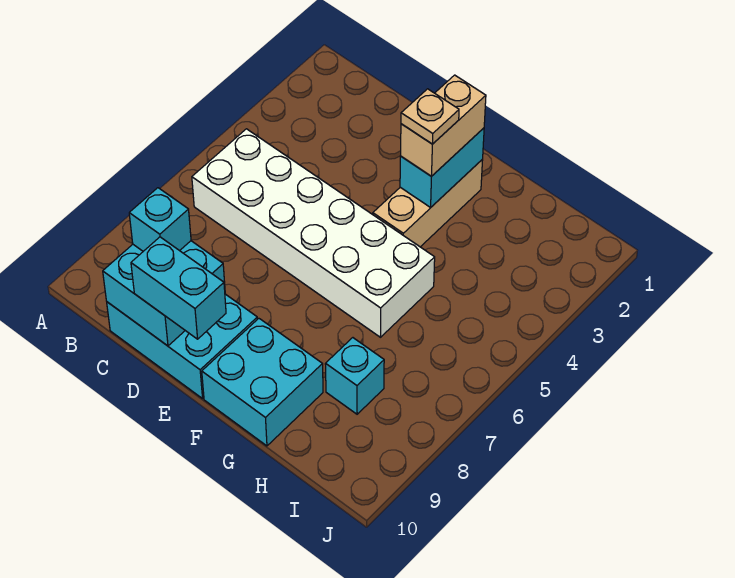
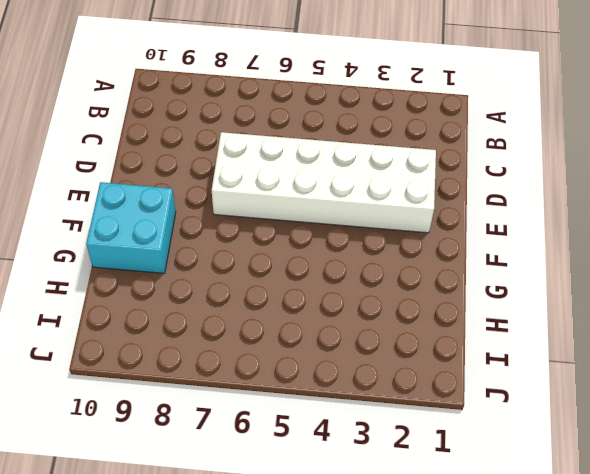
white 2x6 brick [212,132,436,233] -> white 2x6 brick turned to [192,129,435,337]
none -> cyan 2x3 brick [107,294,257,399]
none -> tan 1x3 brick [373,160,483,247]

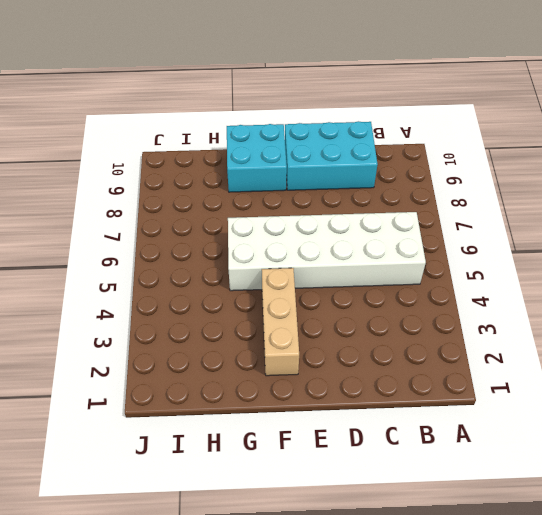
none -> cyan 1x1 brick [325,338,384,414]
none -> cyan 2x2 brick [103,241,225,346]

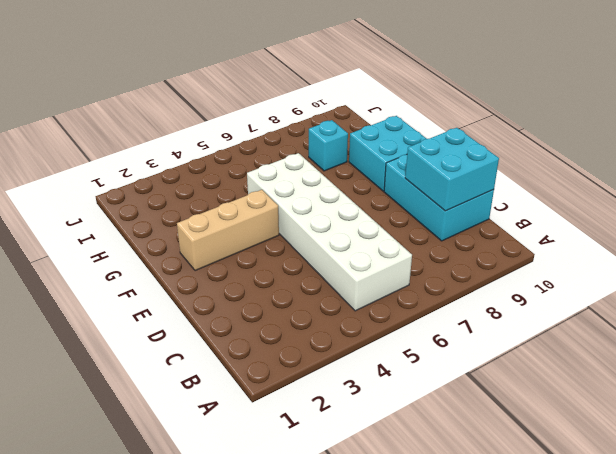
none -> cyan 1x2 brick [400,128,484,207]
none -> cyan 1x1 brick [129,188,191,251]

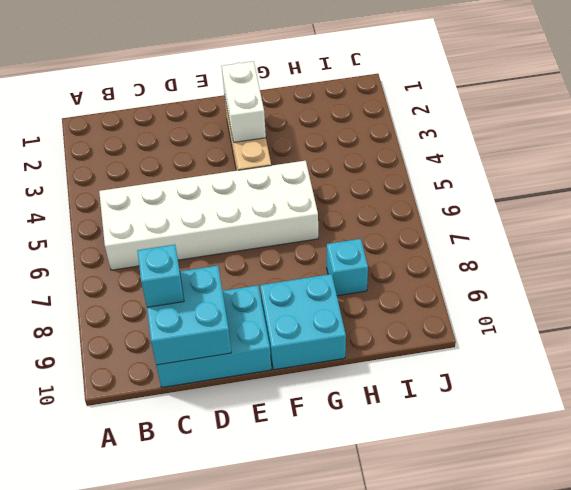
white 1x2 brick [222,61,266,142] -> cyan 1x2 brick [400,128,484,207]
none -> cyan 1x2 brick [131,237,226,339]
none -> tan 1x2 brick [401,75,486,176]

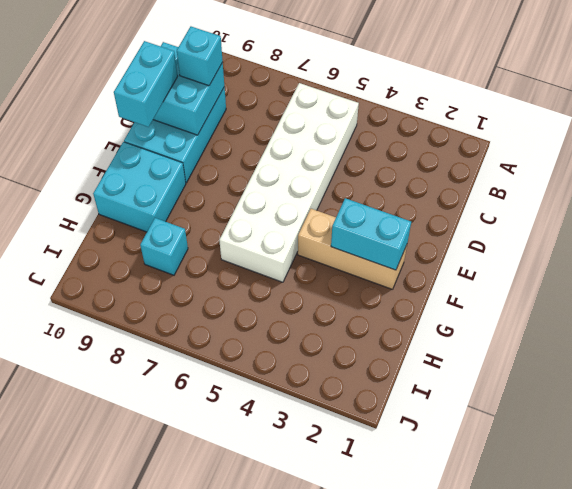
none -> tan 1x2 brick [401,75,486,176]
none -> tan 1x1 plate [401,89,459,144]

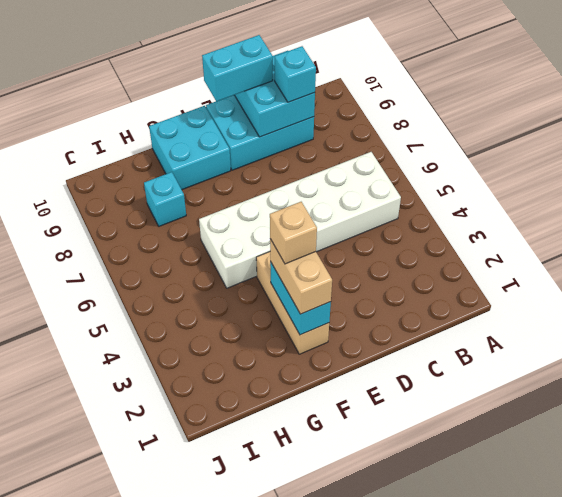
tan 1x1 brick [270,202,317,264] -> tan 1x1 plate [401,89,459,144]

